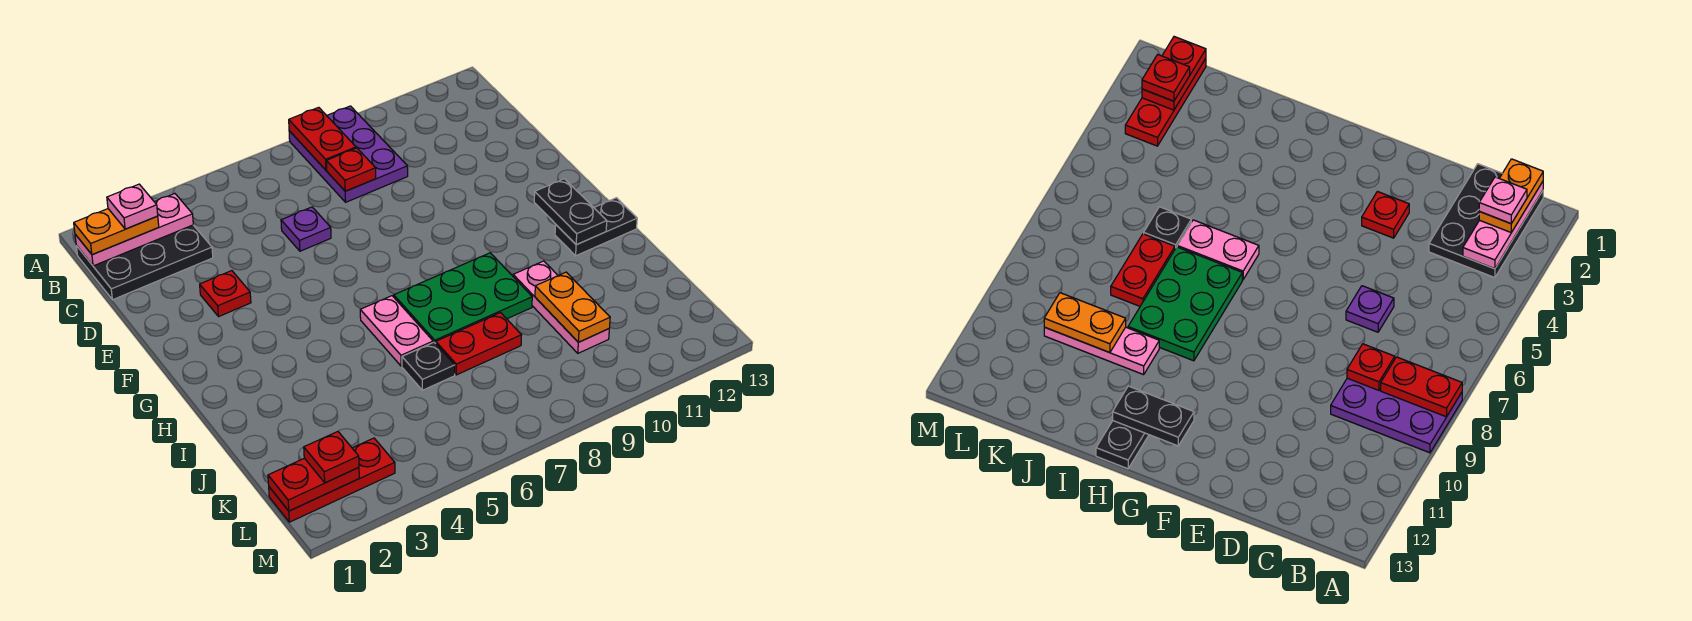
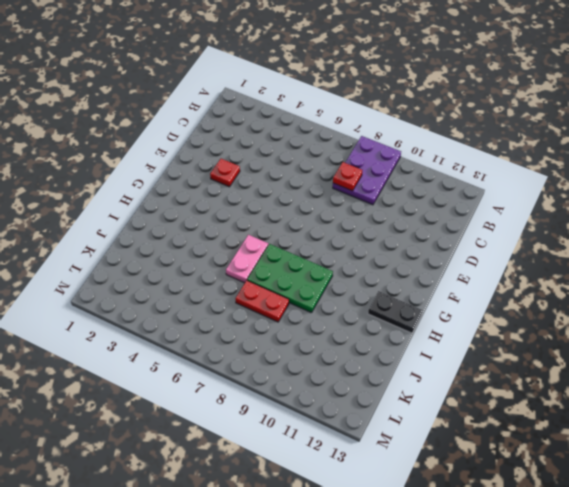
none -> black 2x3 plate [76,225,213,300]
none -> purple 1x1 plate [281,207,331,251]
none -> pink 1x3 plate [513,261,609,353]

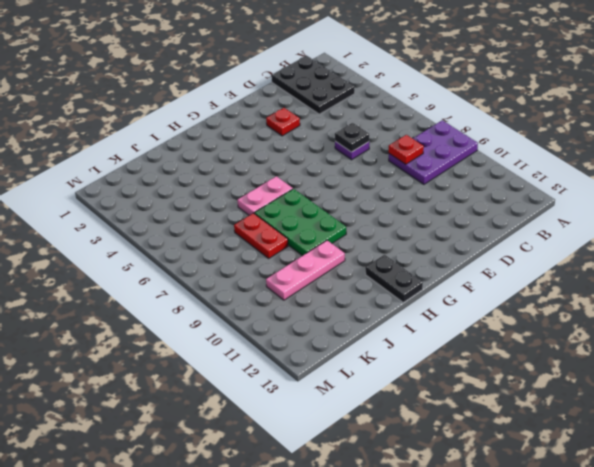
black 1x1 plate [335,123,369,152] -> black 1x1 plate moved to [402,342,455,390]
none -> red 1x3 plate [269,438,395,522]
none -> red 1x2 plate [289,107,356,170]
none -> pink 1x3 plate [75,194,193,266]

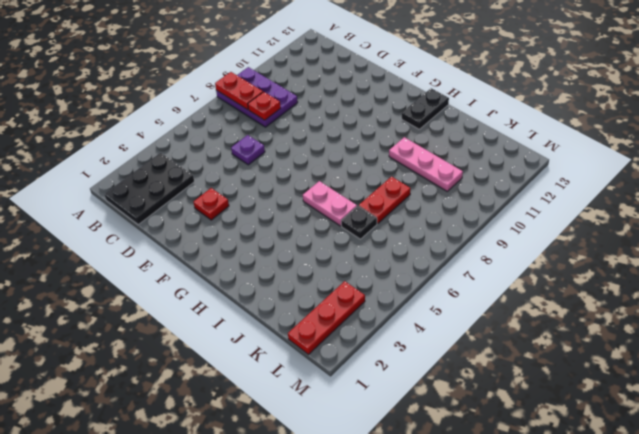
none -> green 2x3 plate [394,253,532,344]
none -> pink 1x3 plate [75,194,193,266]
none -> black 1x2 plate [534,179,607,245]

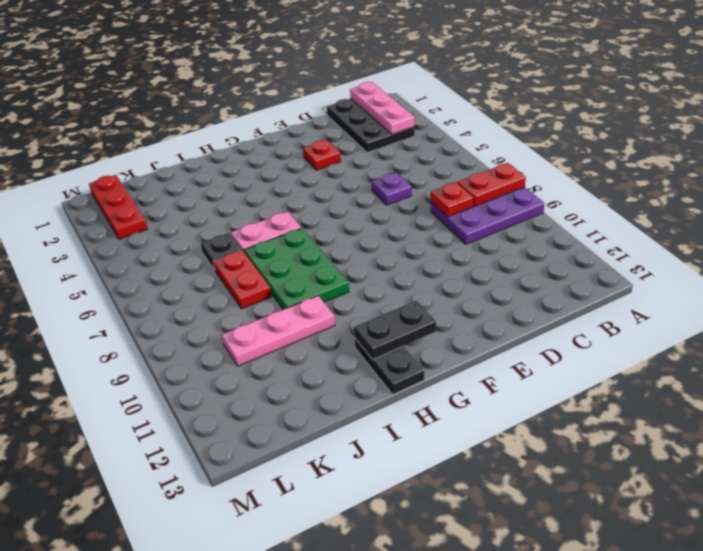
none -> orange 1x2 plate [535,272,610,342]
none -> red 1x2 plate [268,458,359,511]
none -> orange 1x2 plate [74,209,159,255]

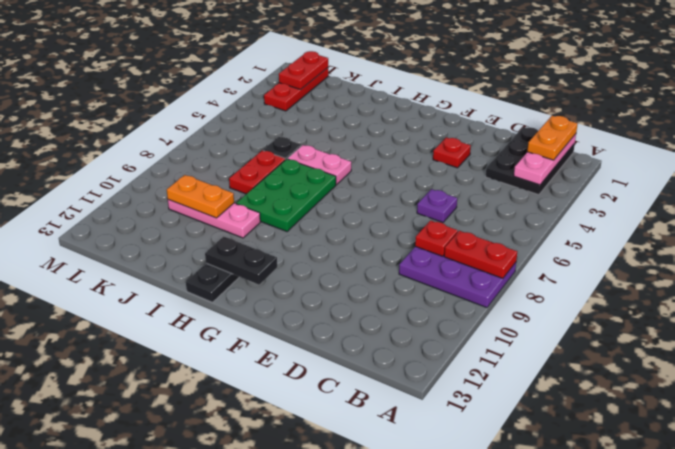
none -> red 1x1 plate [304,432,359,483]
none -> pink 1x1 plate [107,184,158,229]

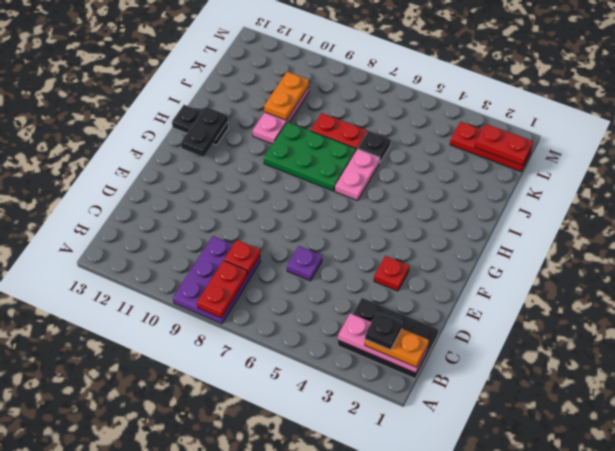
black 1x1 plate [365,312,403,350] -> pink 1x1 plate [107,184,158,229]
none -> red 1x1 plate [304,432,359,483]

